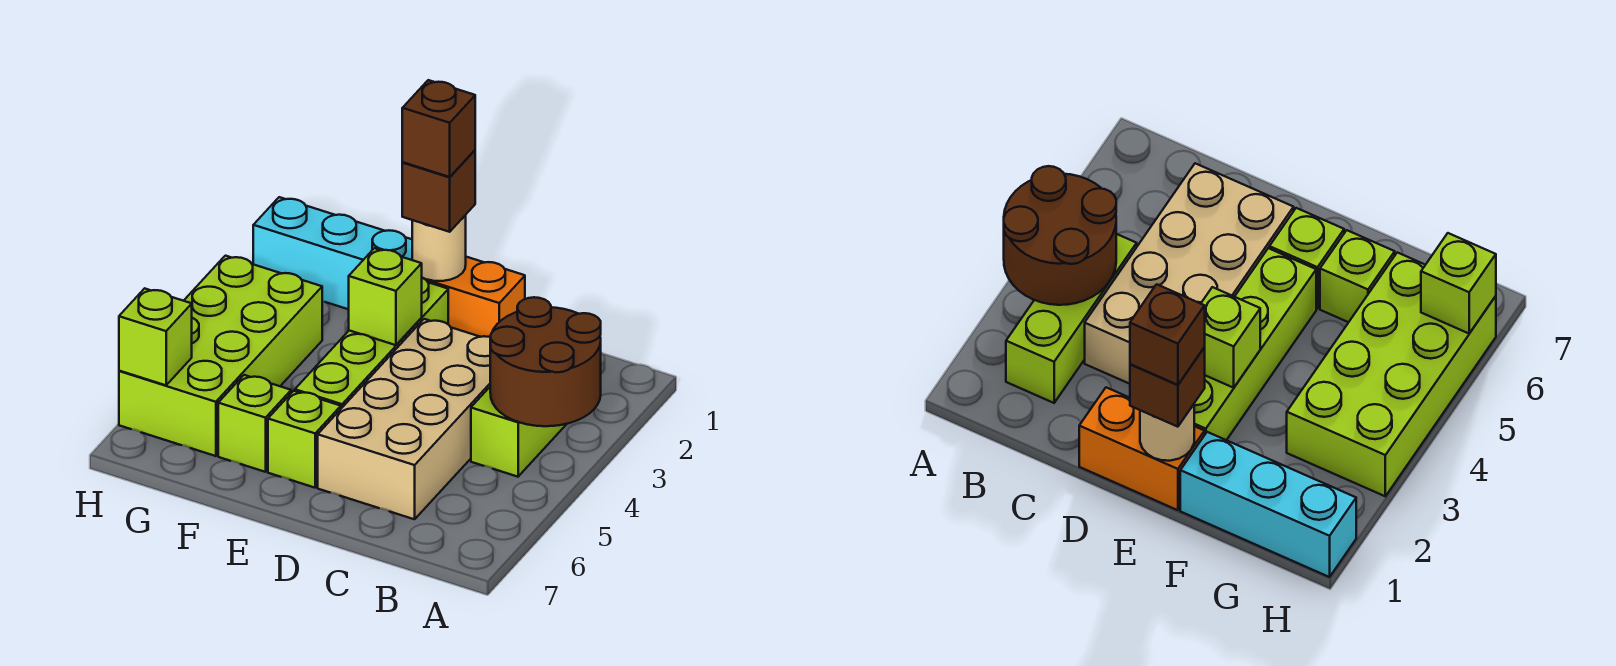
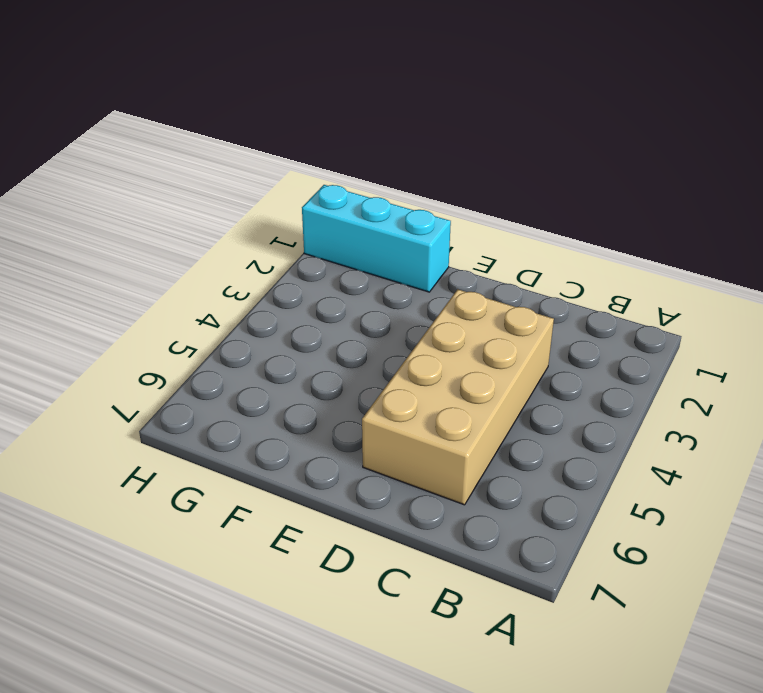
none -> lime 1x3 brick [471,387,566,477]
none -> orange 1x2 brick [425,257,525,337]
none -> lime 1x4 brick [295,278,448,408]

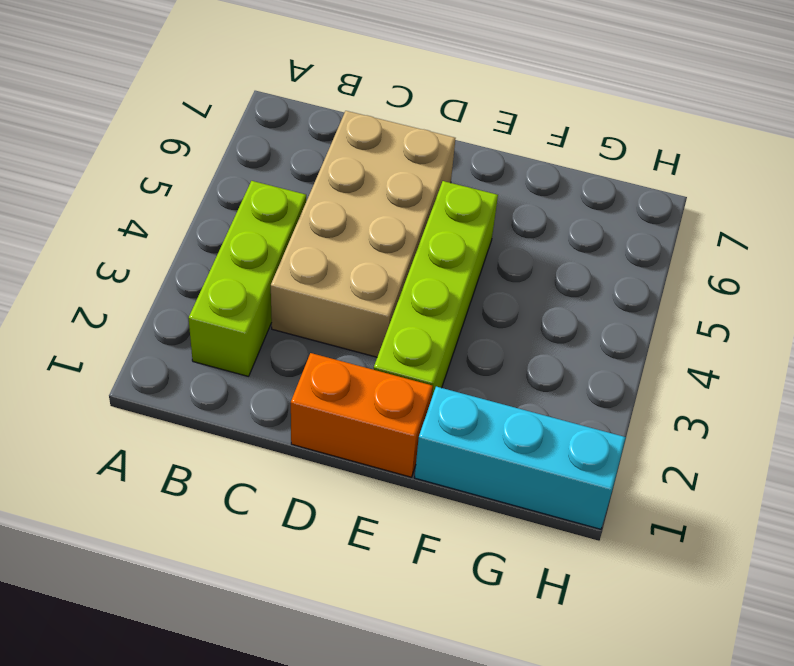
none -> lime 1x1 brick [268,391,341,488]
none -> lime 1x1 brick [218,375,291,472]
none -> lime 2x4 brick [119,256,322,456]

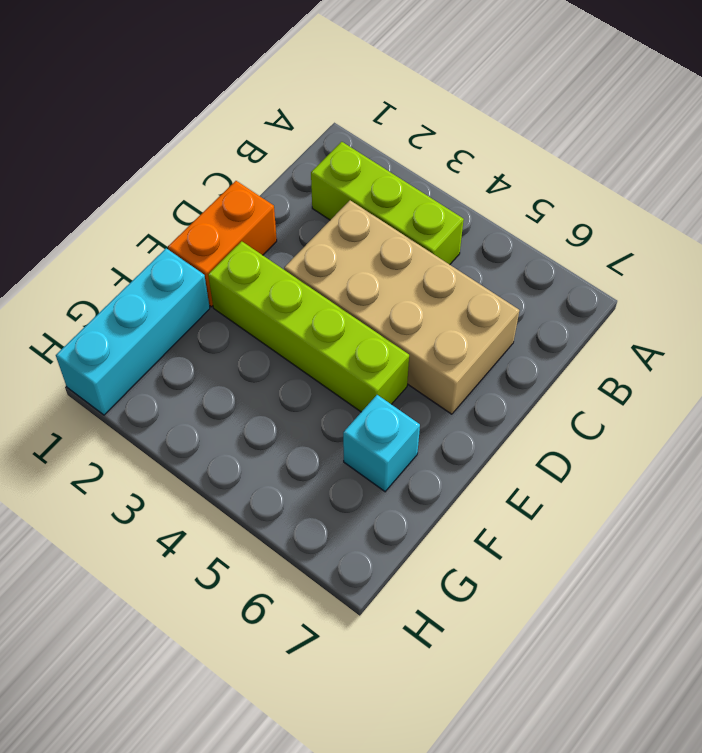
cyan 1x1 brick [343,395,420,492] -> lime 1x1 brick [218,375,291,472]
none -> lime 1x1 brick [268,391,341,488]
none -> lime 2x4 brick [119,256,322,456]
none -> brown 2x2 round brick [490,297,601,426]

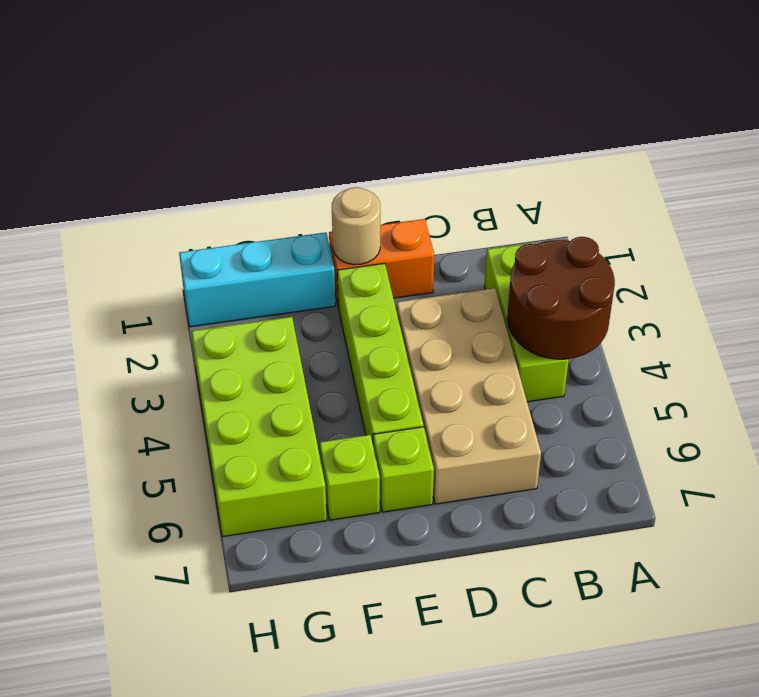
none -> lime 1x1 brick [349,248,422,345]
none -> lime 1x1 brick [119,288,192,385]
none -> brown 1x1 brick [402,150,475,232]

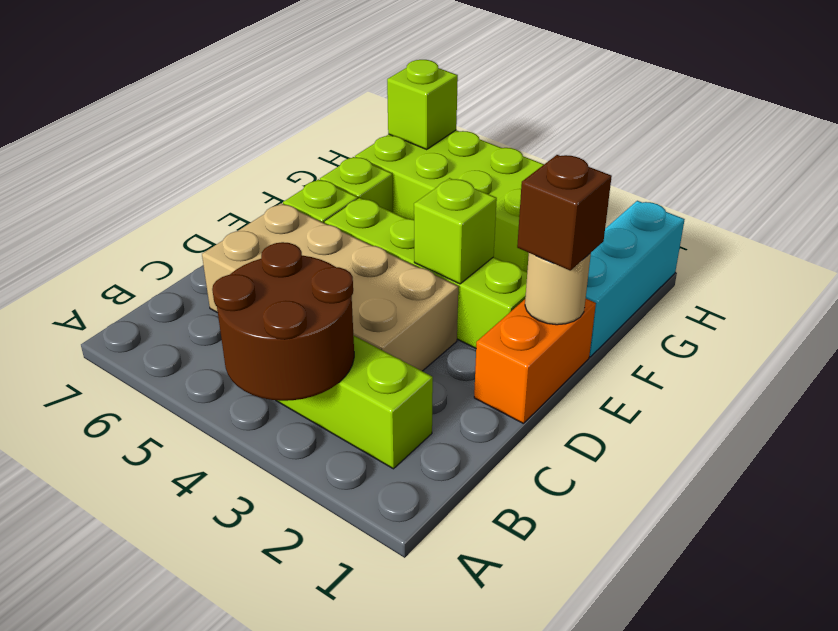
none -> brown 1x1 brick [402,80,475,177]

